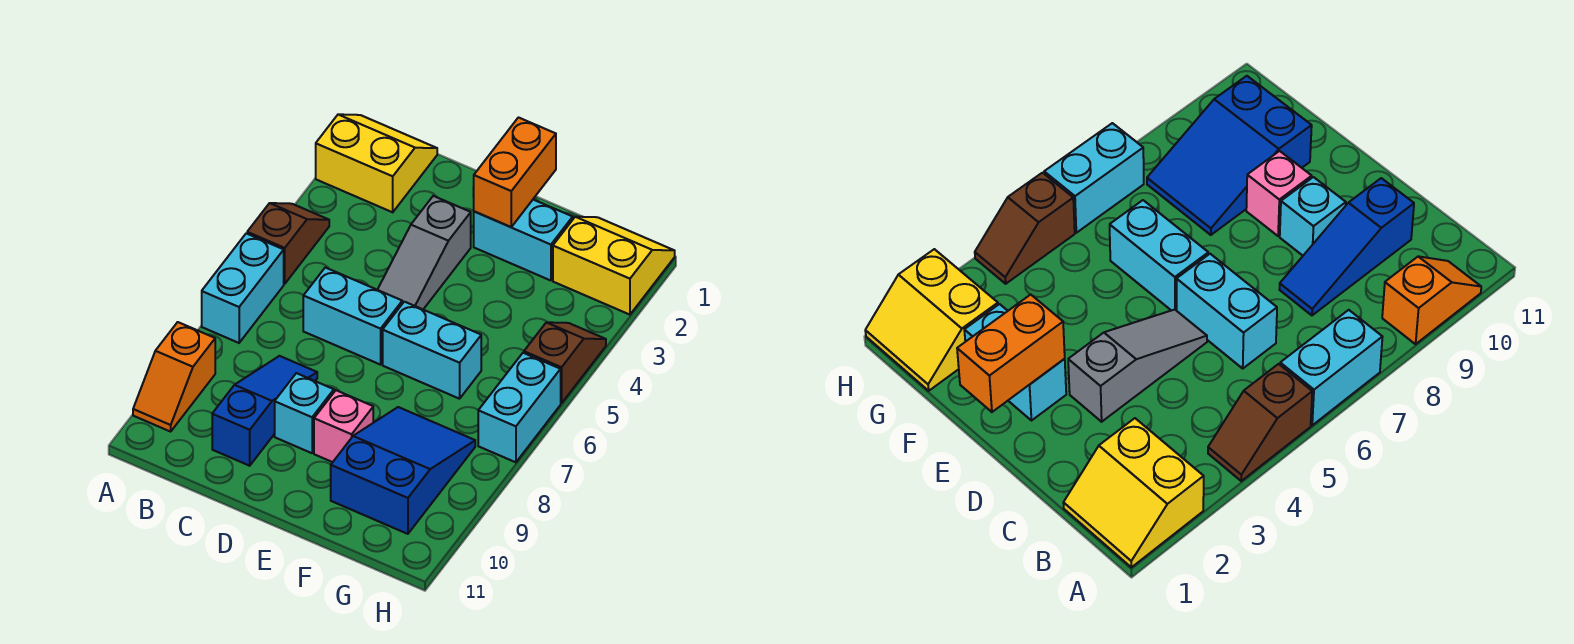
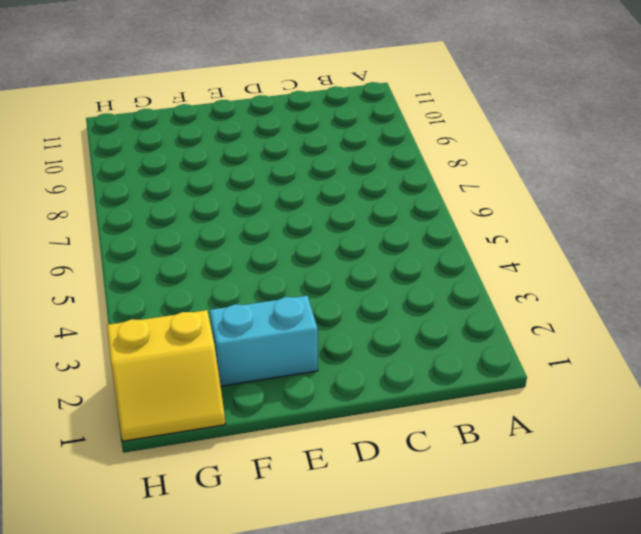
none -> yellow 2x2 slope [316,114,437,212]
none -> brown 1x2 slope [247,203,329,284]
none -> cyan 1x2 brick [202,233,284,343]

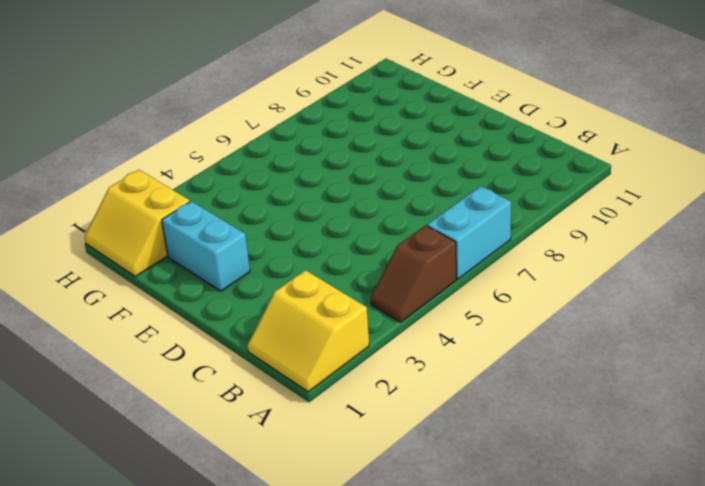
none -> orange 1x2 slope [133,322,215,432]
none -> cyan 1x2 brick [303,267,402,365]
none -> blue 1x3 slope [212,356,317,466]

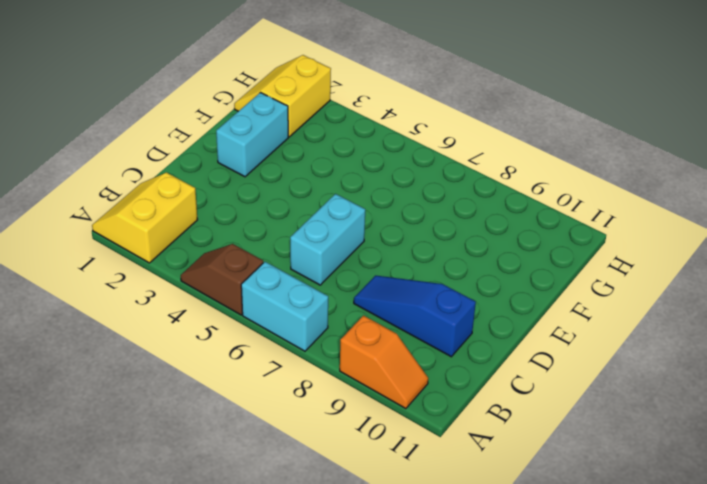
none -> grey 1x3 slope [378,196,471,309]
none -> cyan 1x1 brick [275,373,334,453]
none -> cyan 1x2 brick [383,302,481,399]

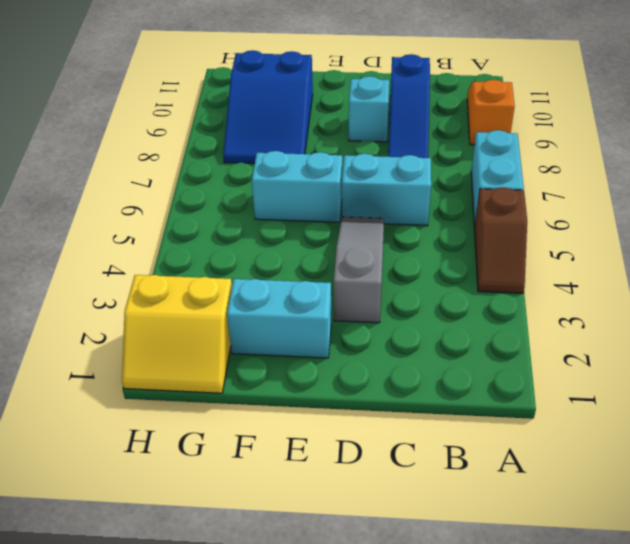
none -> yellow 2x2 slope [316,114,437,212]
none -> pink 1x1 brick [314,390,373,462]
none -> brown 1x2 slope [524,322,606,403]

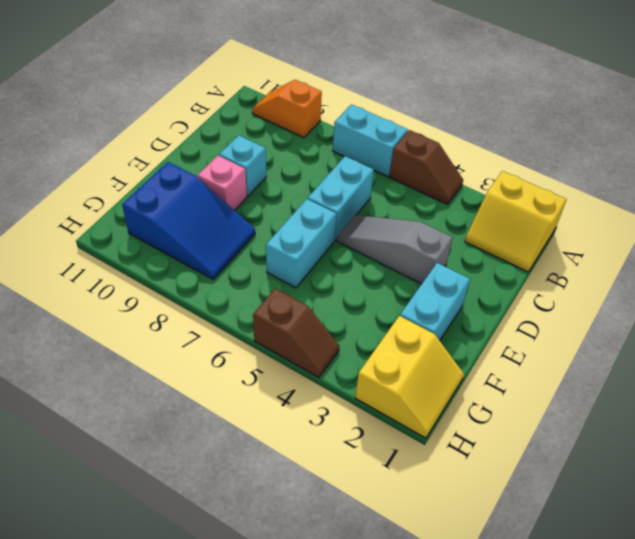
yellow 2x2 slope [465,171,567,272] -> yellow 2x2 slope turned to [316,114,437,212]
none -> blue 1x3 slope [212,356,317,466]
none -> cyan 1x2 brick [478,353,561,462]
none -> orange 1x2 brick [474,118,556,227]

